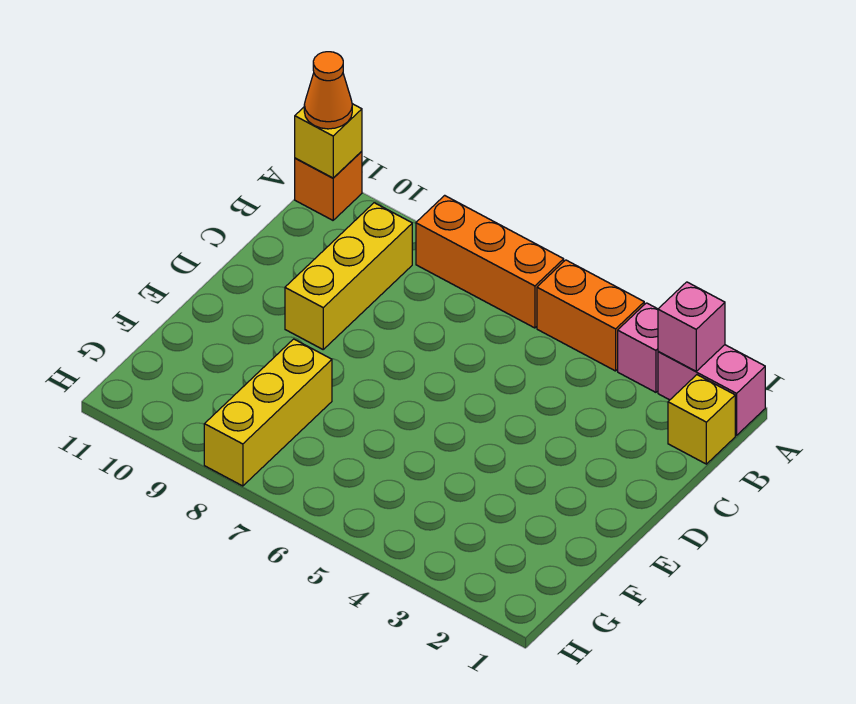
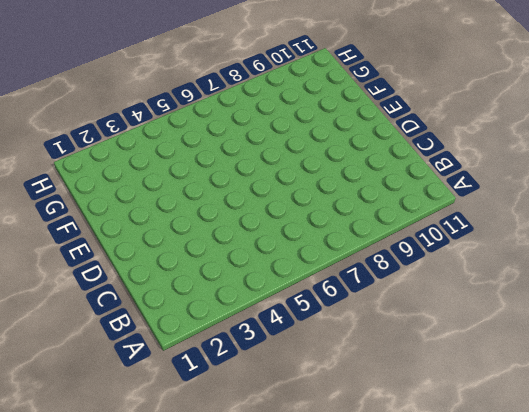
none -> pink 1x2 brick [658,345,765,435]
none -> pink 1x1 brick [618,303,658,392]

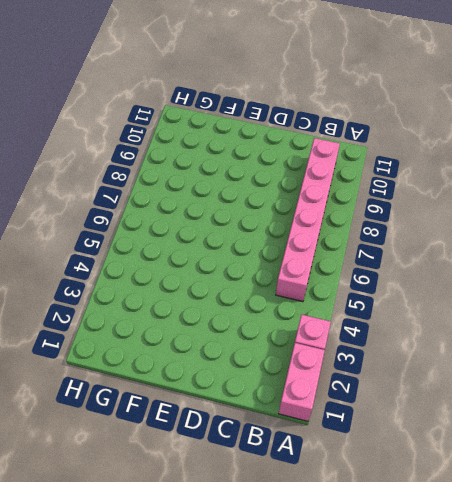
pink 1x6 brick [276,138,340,302] -> yellow 1x3 brick [285,203,412,349]
none -> orange 1x2 brick [537,260,644,371]
none -> orange 1x3 brick [416,195,564,328]

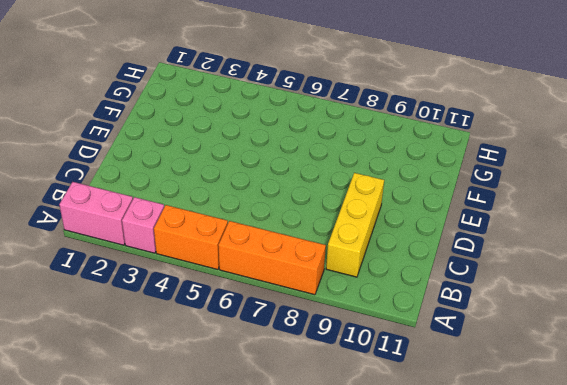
none -> orange 1x1 brick [295,151,362,220]
none -> yellow 1x1 brick [668,375,735,464]

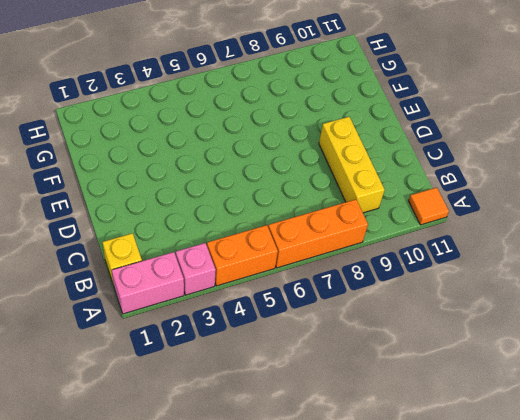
orange 1x1 tile [409,187,449,225] -> orange 1x1 brick [295,151,362,220]
none -> yellow 1x3 brick [204,339,332,486]
none -> pink 1x1 brick [658,282,725,371]

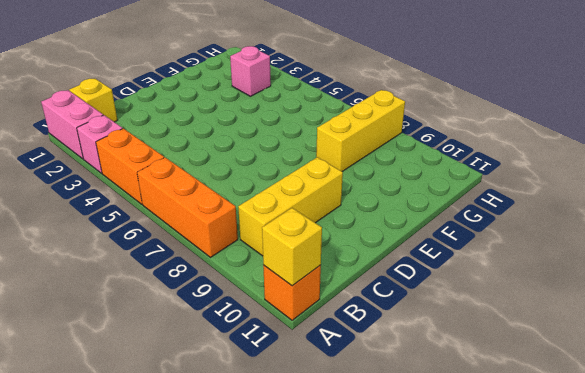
pink 1x1 brick [230,46,271,96] -> pink 1x1 brick moved to [658,282,725,371]
none -> orange 1x1 cone [304,52,352,129]

